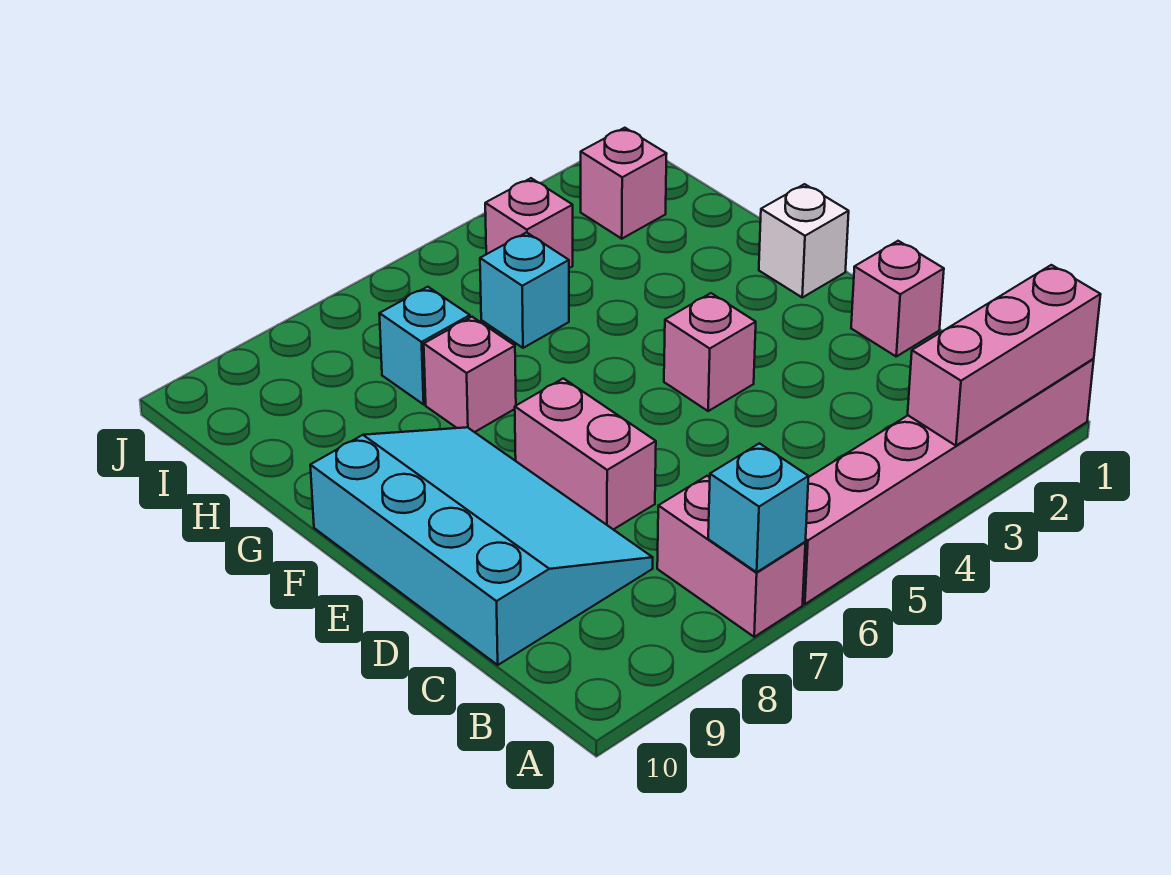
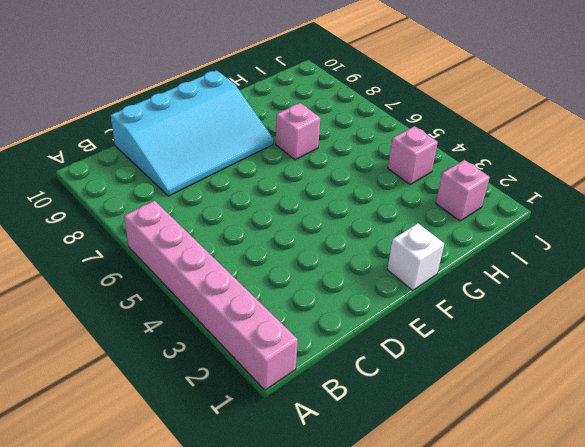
none -> pink 1x2 brick [657,476,805,637]
none -> pink 1x1 brick [851,241,944,356]
none -> pink 1x2 brick [515,378,656,530]

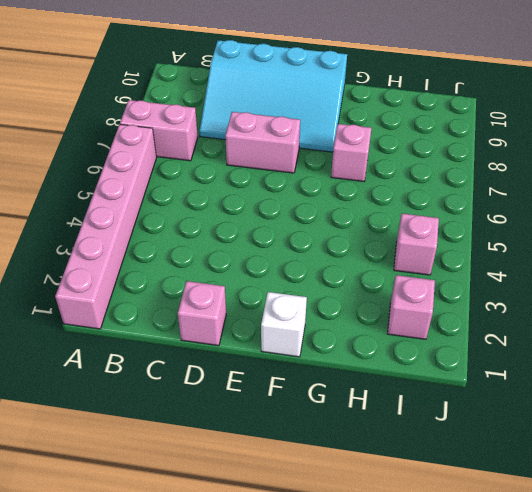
none -> pink 1x1 brick [664,293,756,411]
none -> cyan 1x1 brick [480,232,569,348]
none -> cyan 1x1 brick [379,287,470,404]

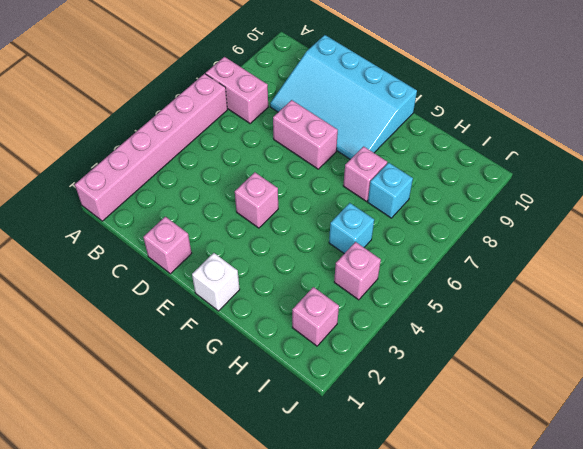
none -> pink 1x3 brick [908,265,1101,446]
none -> cyan 1x1 brick [708,443,809,572]

